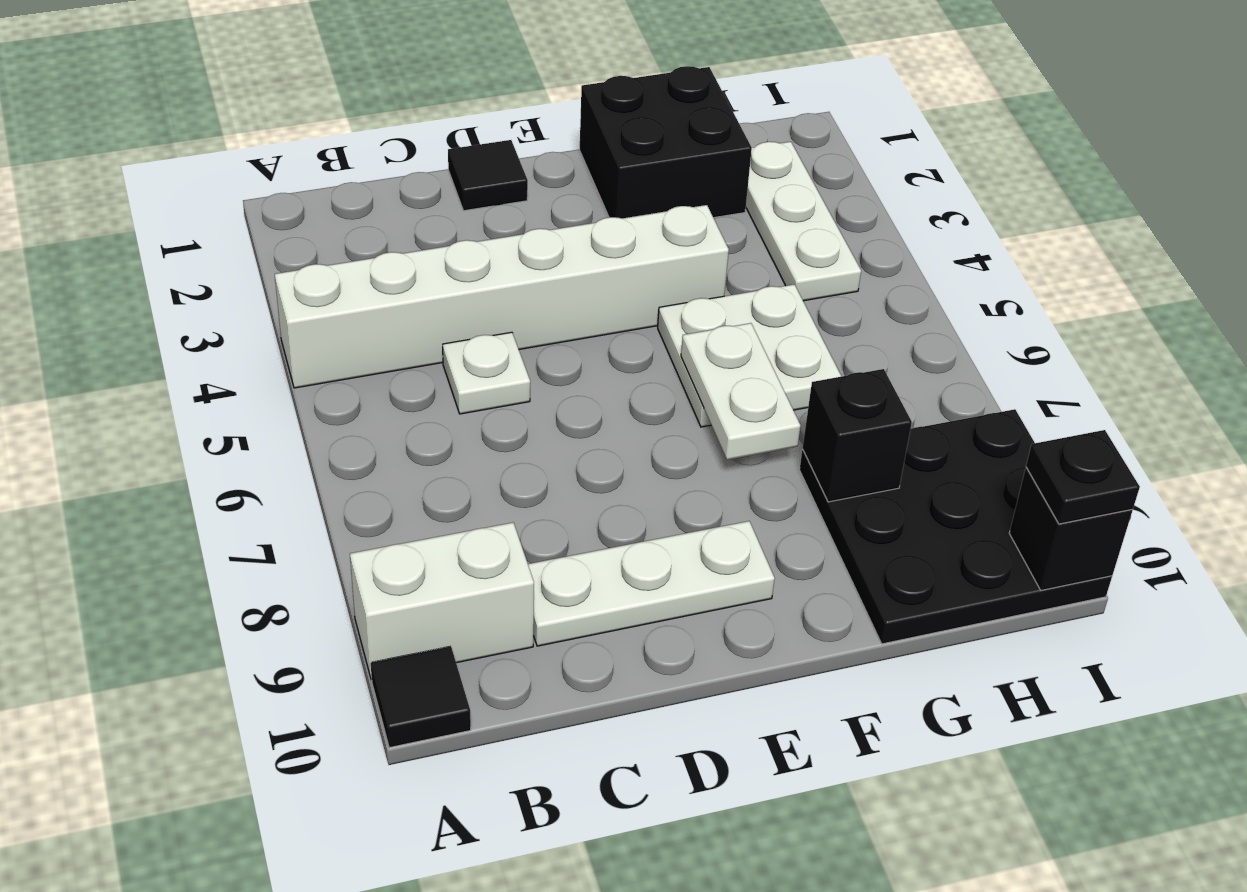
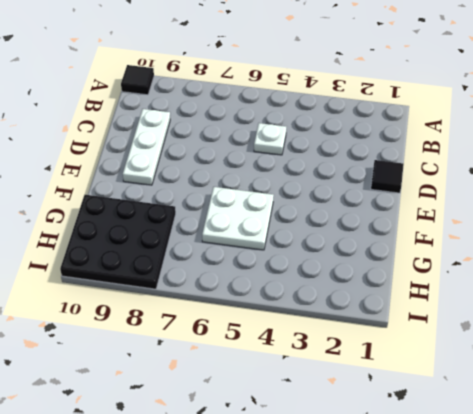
none -> white 1x6 brick [275,205,729,388]
none -> white 1x2 brick [350,523,534,680]
none -> black 2x2 brick [580,66,752,218]

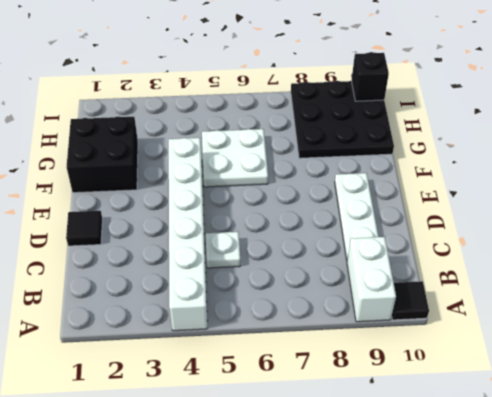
none -> white 1x3 plate [746,142,861,301]
none -> white 1x2 plate [681,323,801,460]
none -> black 1x1 brick [803,369,912,502]

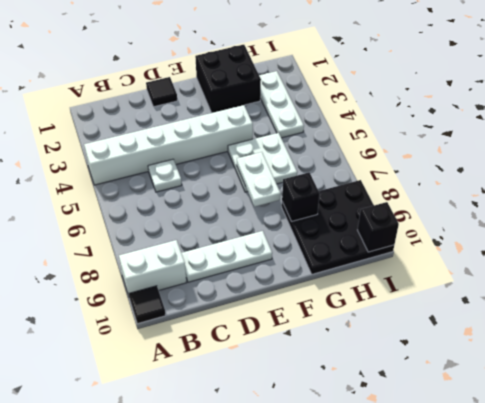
none -> black 1x1 plate [1026,430,1140,524]

